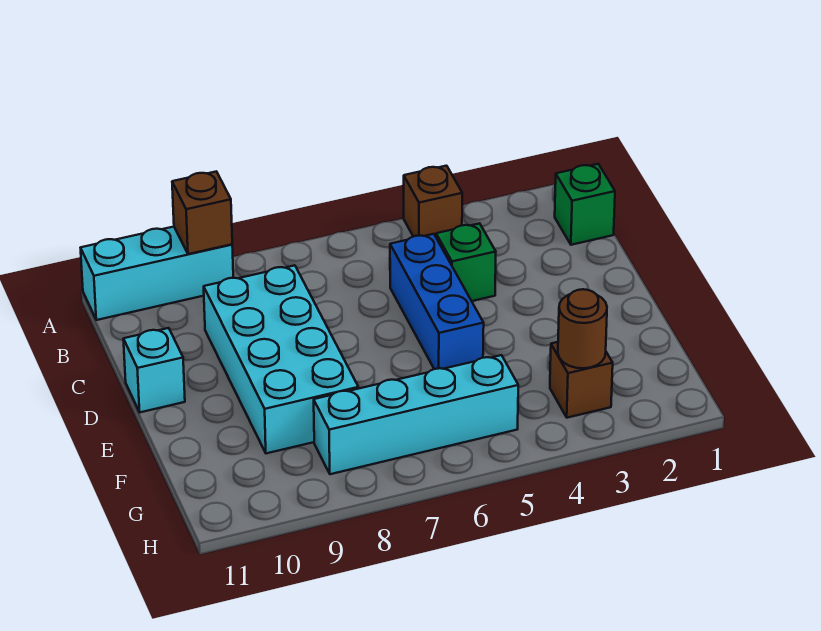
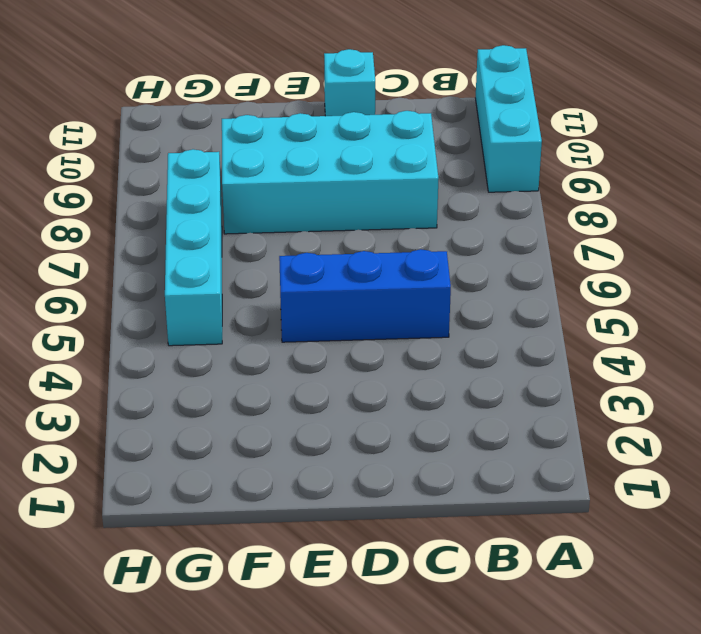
none -> brown 1x1 brick [404,166,462,237]
none -> green 1x1 brick [555,164,615,245]

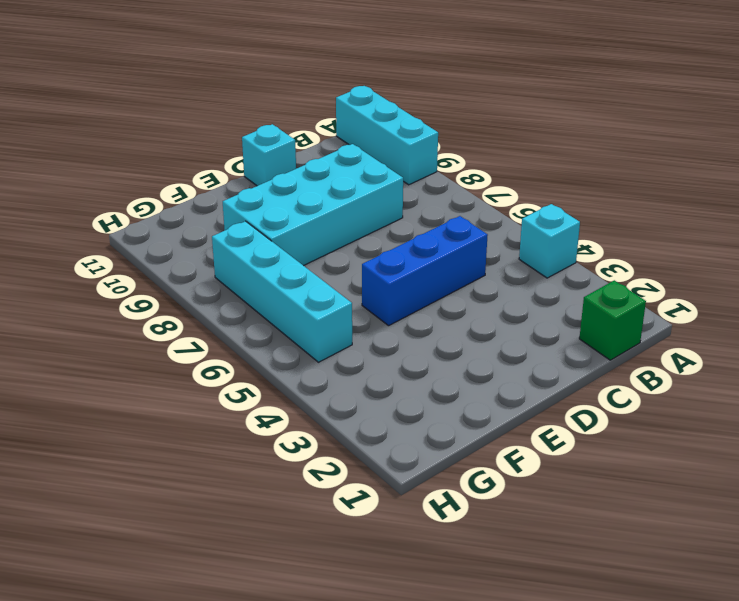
cyan 1x1 brick [519,204,580,278] -> brown 1x1 brick [404,166,462,237]
none -> green 1x1 brick [436,223,496,301]
none -> brown 1x1 brick [550,342,613,418]

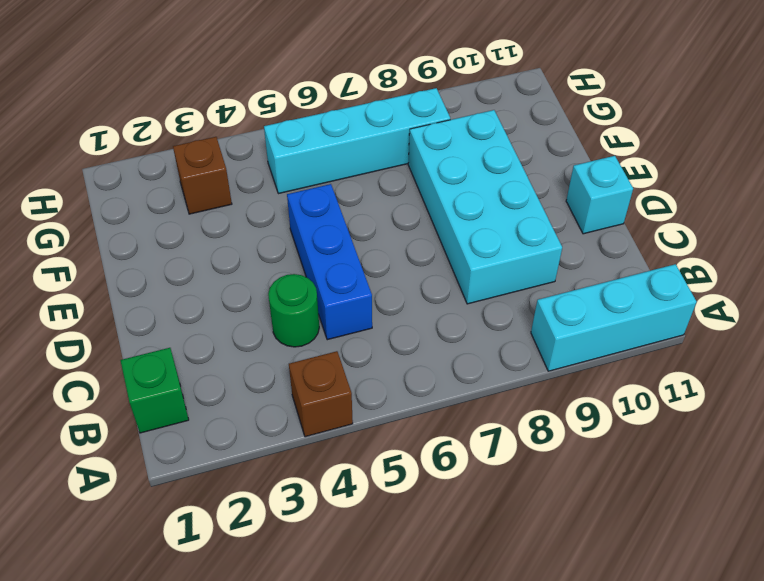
green 1x1 round brick [268,274,319,347] -> green 1x1 brick [436,223,496,301]
none -> brown 1x1 brick [172,171,232,254]
none -> brown 1x1 round brick [558,289,607,368]

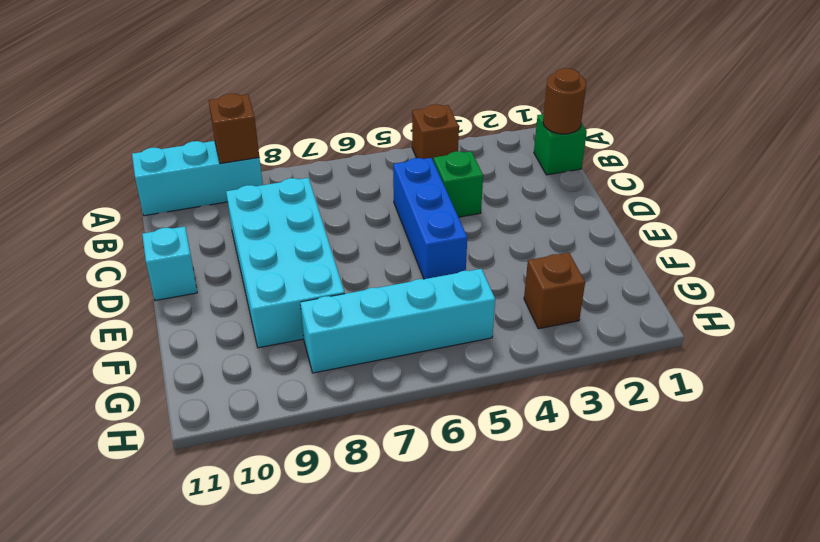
brown 1x1 round brick [543,68,586,134] -> brown 1x1 round brick moved to [558,289,607,368]

